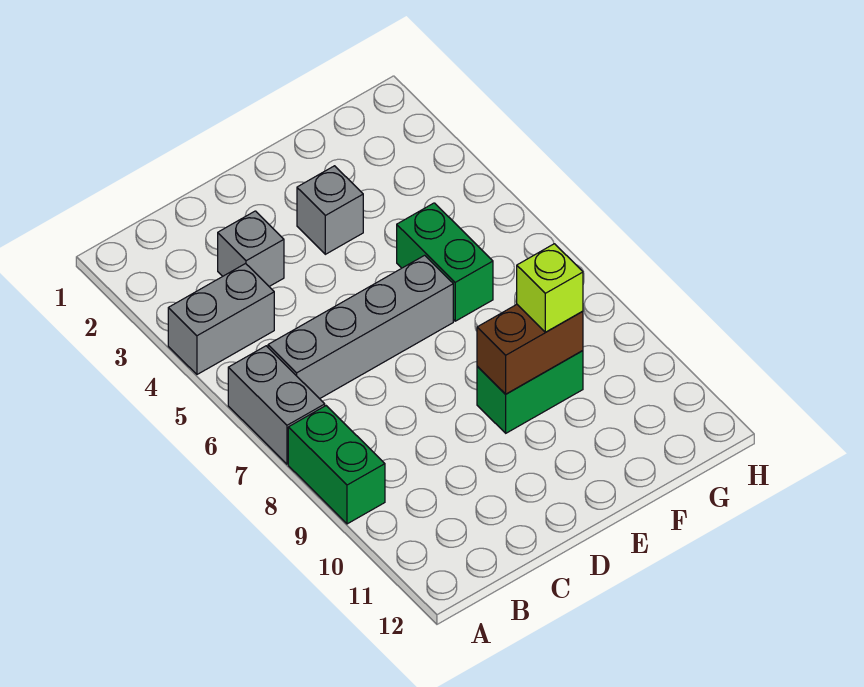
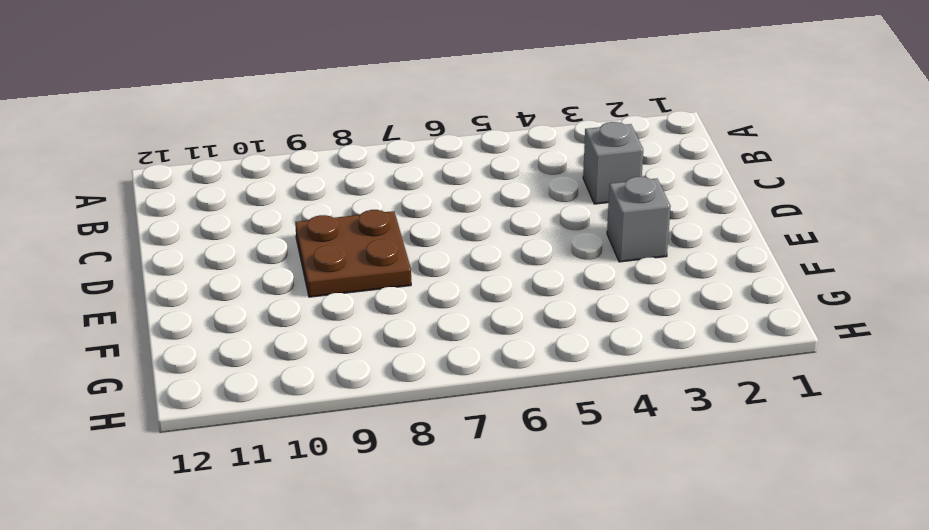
brown 2x2 plate [295,210,411,297] -> green 1x2 brick [477,351,583,433]
none -> grey 1x2 brick [168,264,274,374]
none -> grey 1x2 brick [228,346,325,464]

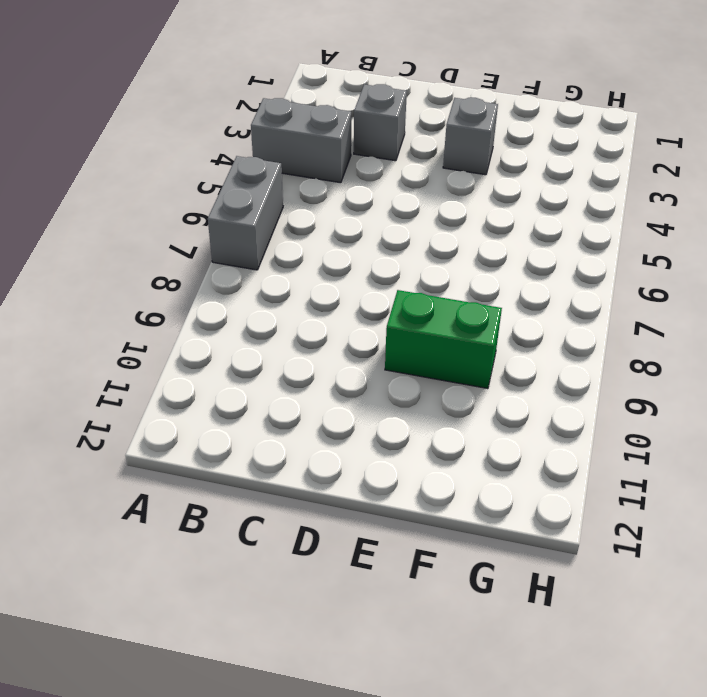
none -> green 1x2 brick [288,406,385,524]
none -> grey 1x4 brick [268,255,453,399]

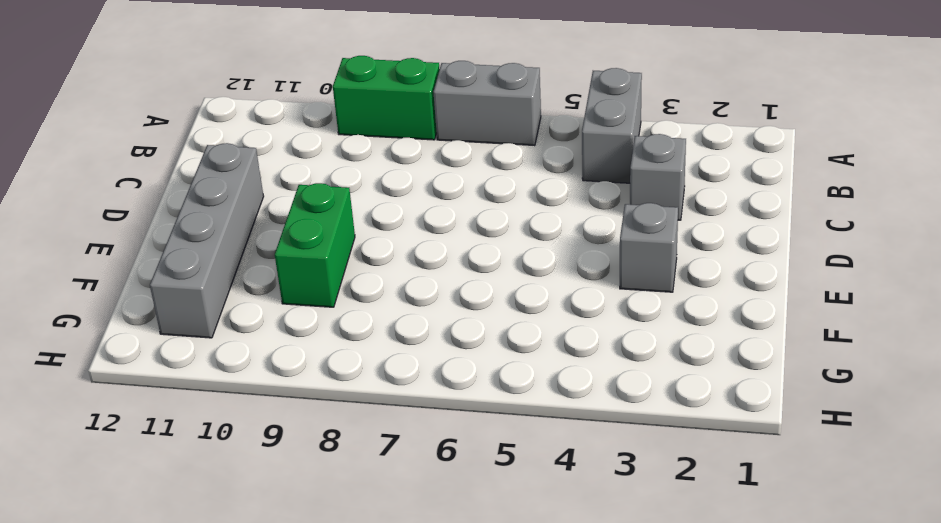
grey 1x4 brick [150,143,264,338] -> grey 1x4 brick moved to [268,255,453,399]
none -> green 1x2 brick [397,203,493,321]
none -> brown 1x2 brick [477,305,583,394]

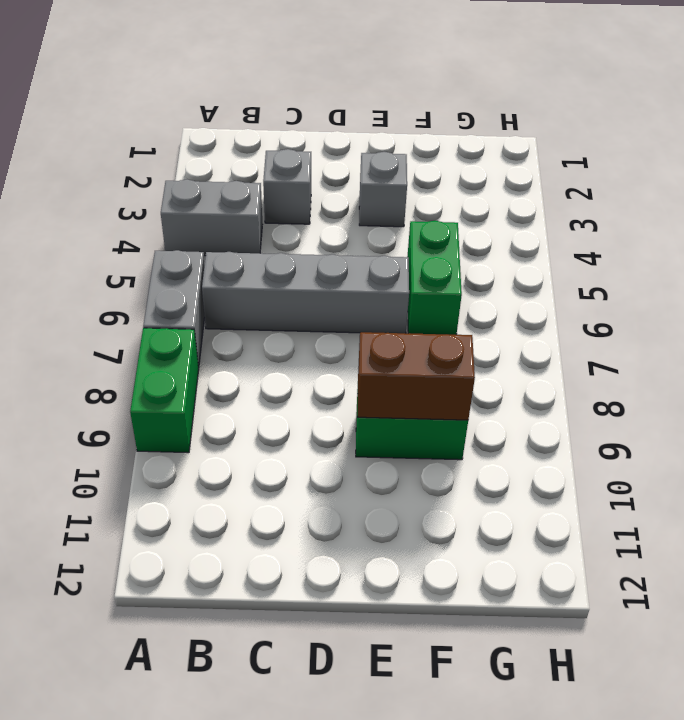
none -> lime 1x1 brick [517,244,583,332]

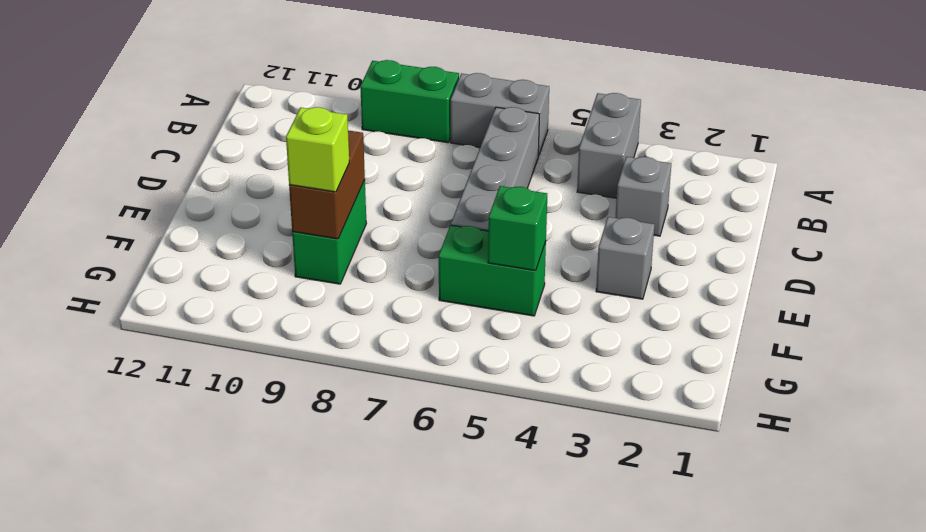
green 1x1 brick [488,186,547,271] -> none

